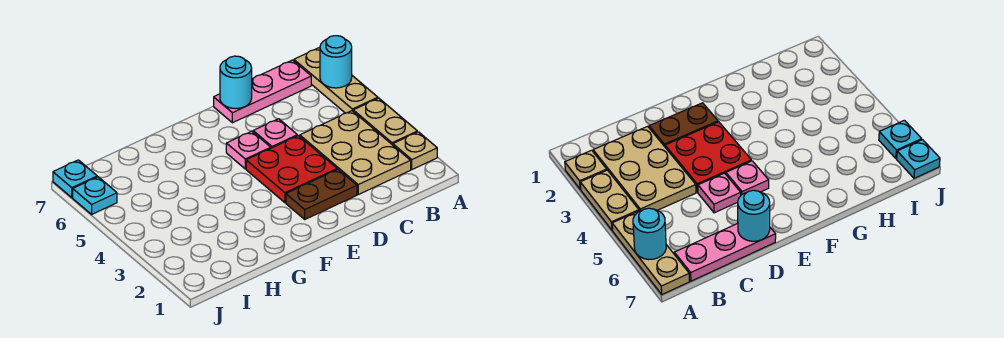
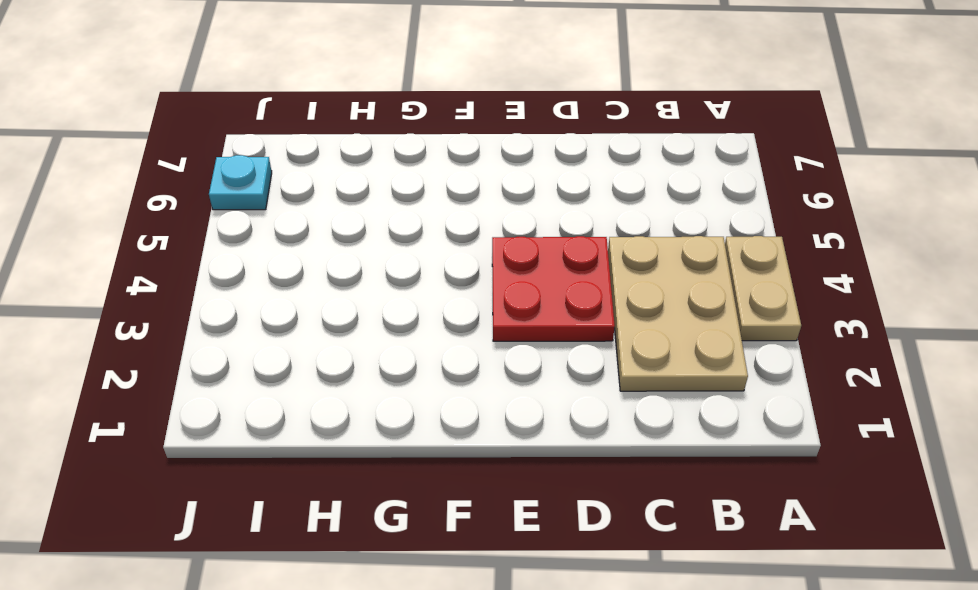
none -> tan 1x1 plate [393,132,437,169]
none -> tan 1x3 plate [294,48,378,113]
none -> pink 1x3 plate [214,60,311,123]

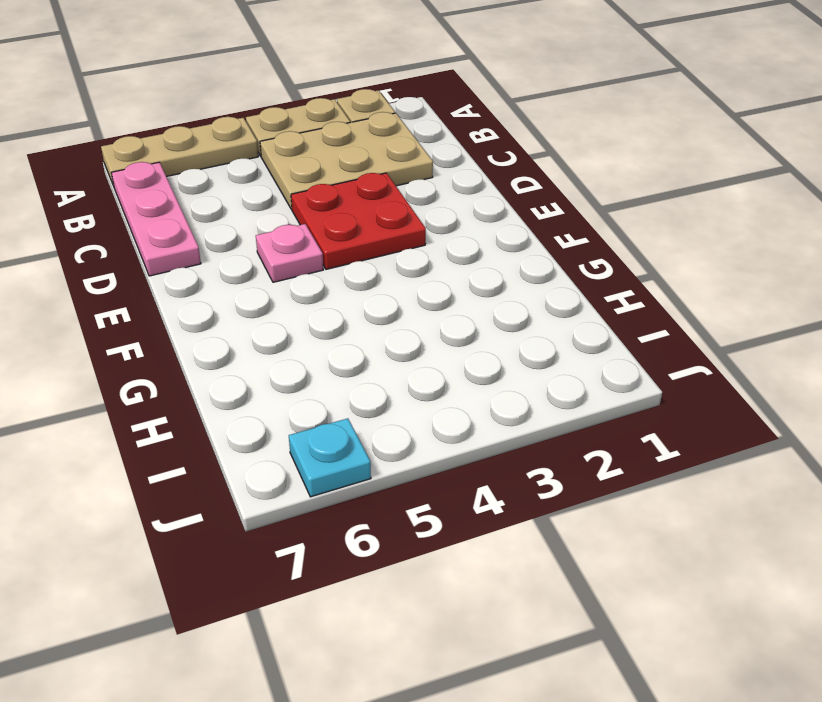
none -> brown 1x2 plate [286,169,357,219]
none -> pink 1x1 plate [253,119,298,148]
none -> cyan 1x1 plate [53,160,97,197]

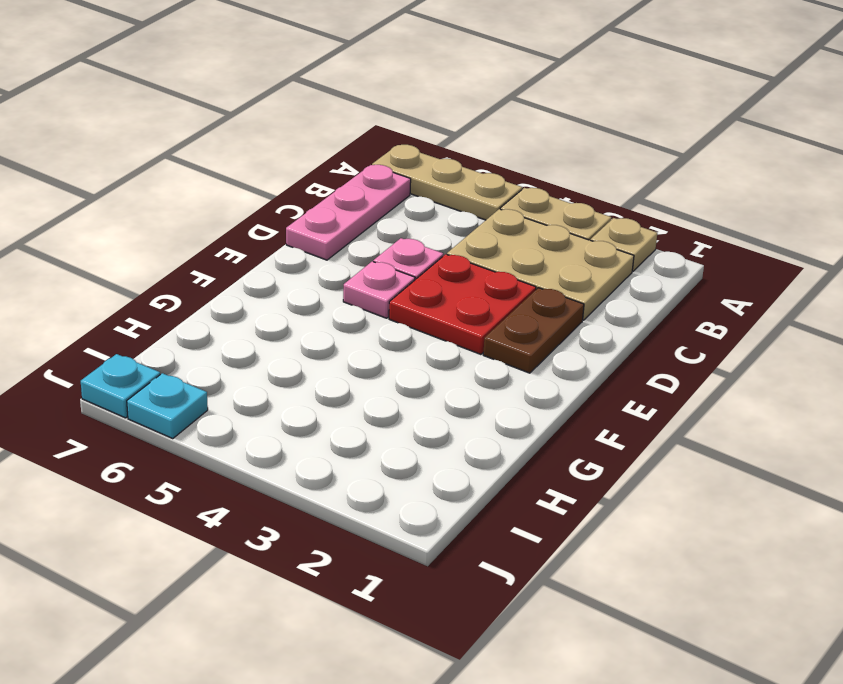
none -> cyan 1x1 round brick [320,36,352,88]
none -> cyan 1x1 round brick [220,56,252,109]

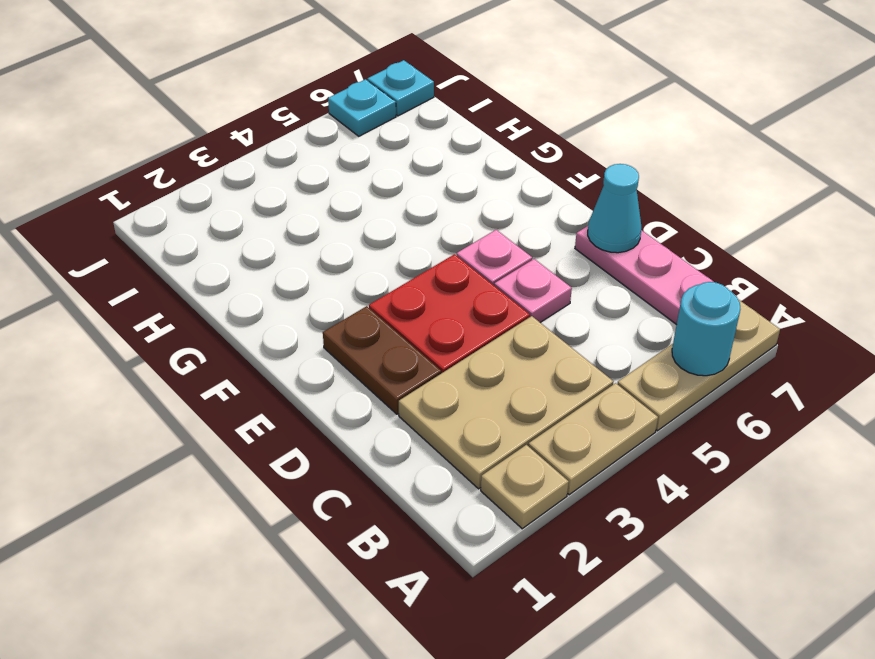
cyan 1x1 cone [588,164,641,253] -> cyan 1x1 round brick [220,56,252,109]

